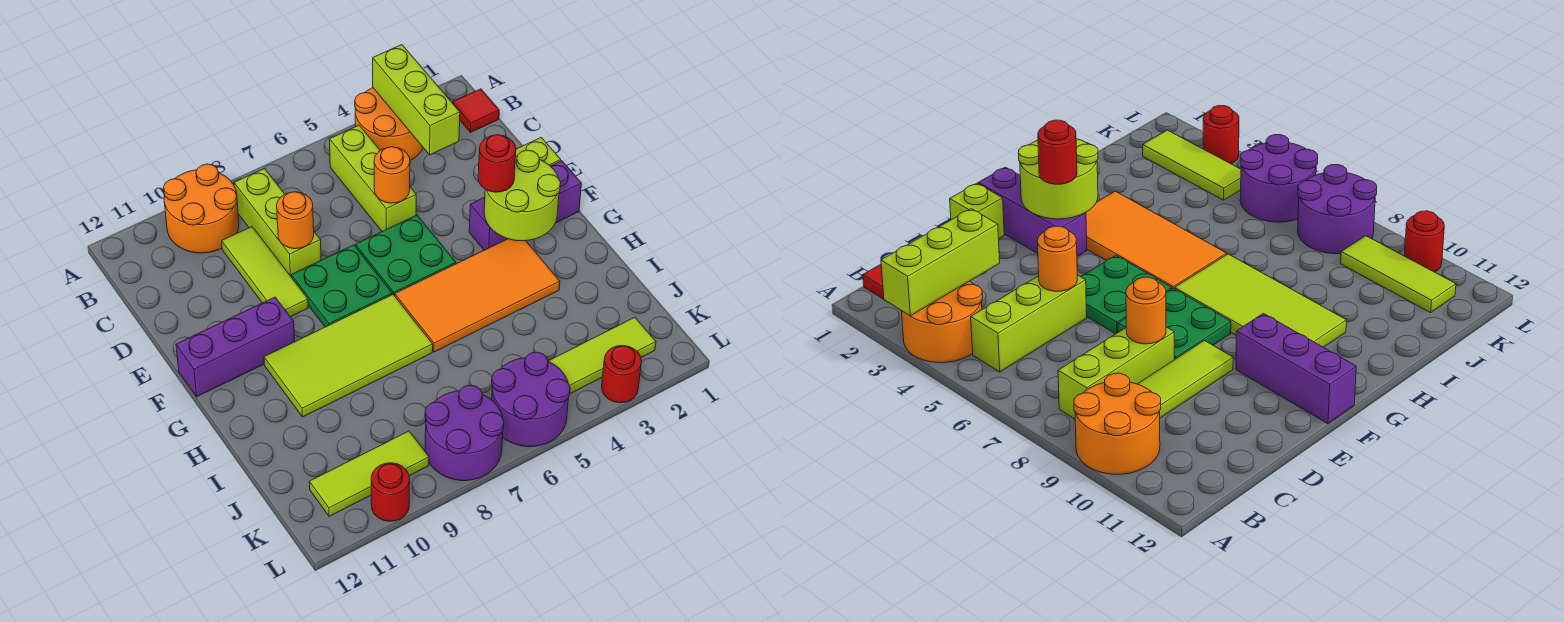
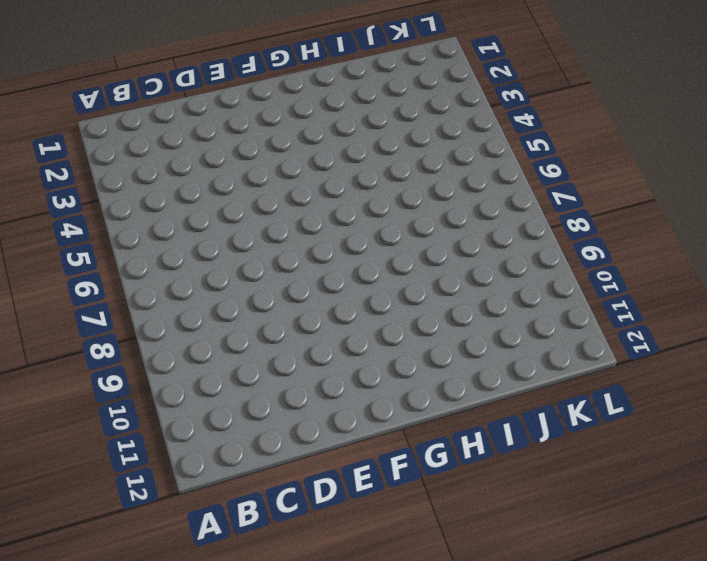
none -> orange 2x2 round brick [355,88,423,160]
none -> orange 2x2 round brick [164,164,239,253]
none -> red 1x1 tile [452,89,499,132]

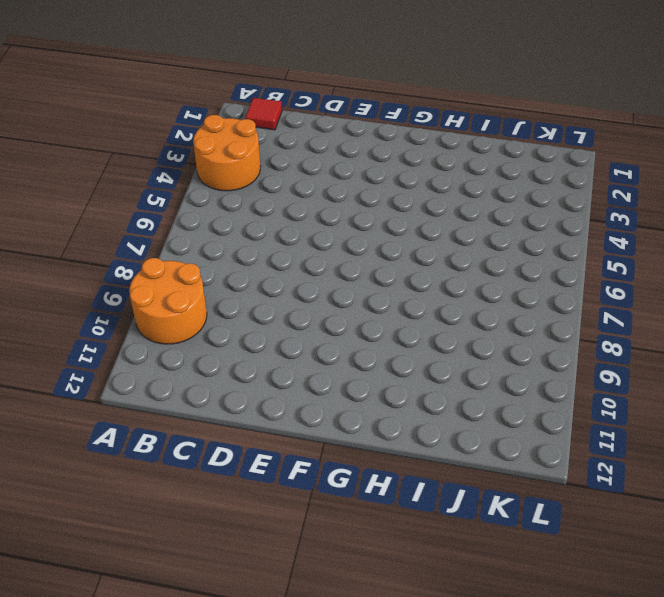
none -> lime 1x3 brick [330,125,416,231]
none -> lime 1x3 brick [234,169,321,276]
none -> lime 1x3 tile [222,227,308,317]

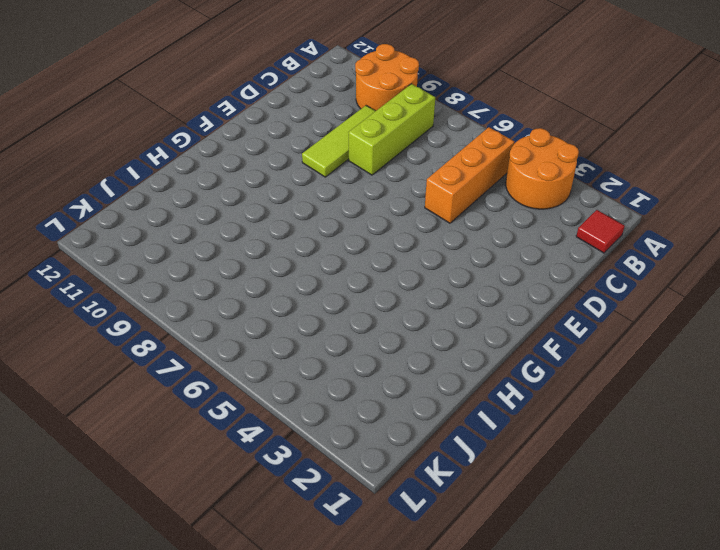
orange 1x3 brick [425,127,514,223] -> lime 1x3 brick [330,125,416,231]
none -> lime 1x1 brick [516,137,561,166]
none -> green 2x2 plate [356,215,456,296]
none -> green 2x2 plate [291,245,392,327]

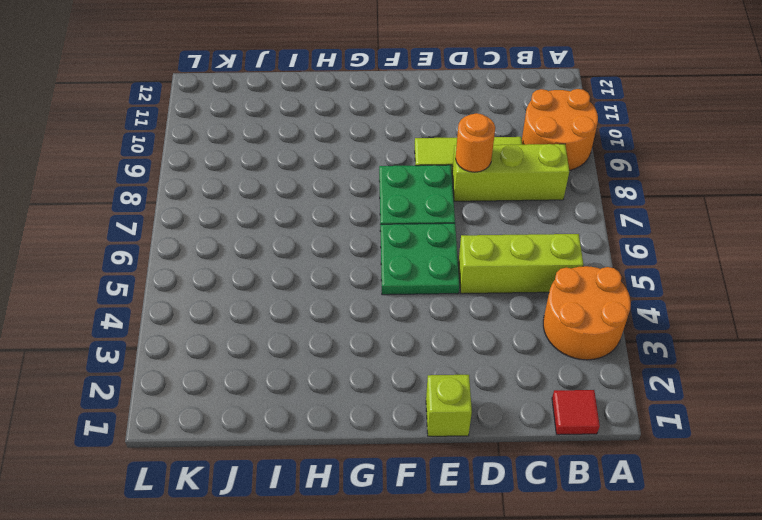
none -> purple 1x3 brick [469,161,581,250]
none -> purple 1x3 brick [176,297,295,397]
none -> orange 2x4 tile [395,239,560,352]

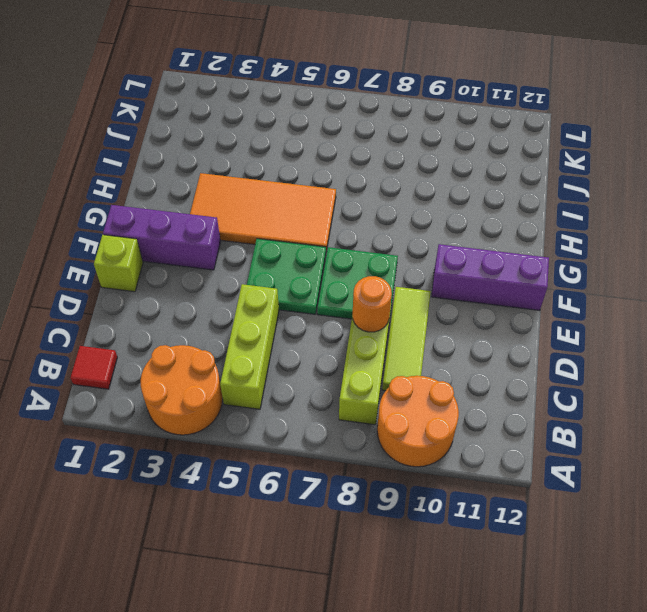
none -> lime 2x4 tile [264,294,433,417]
none -> lime 1x3 tile [548,317,656,394]
none -> purple 2x2 round brick [492,352,570,447]

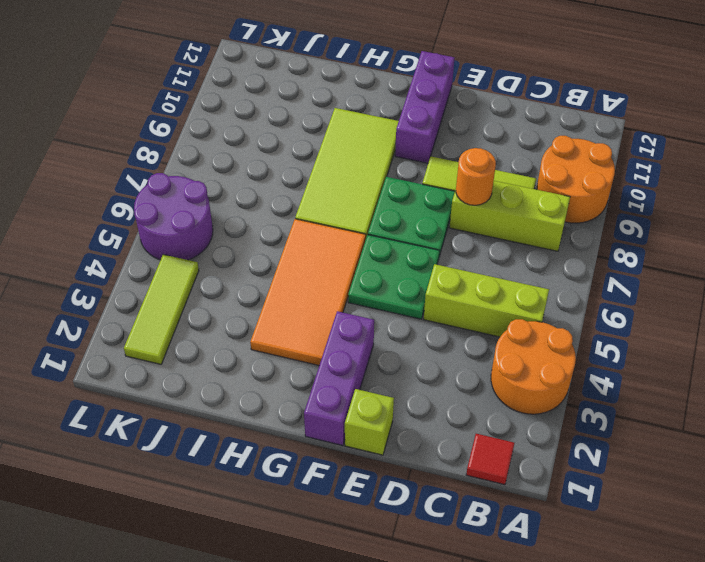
none -> purple 2x2 round brick [425,385,504,481]
none -> lime 1x3 tile [309,431,429,516]
none -> red 1x1 round brick [602,346,642,403]

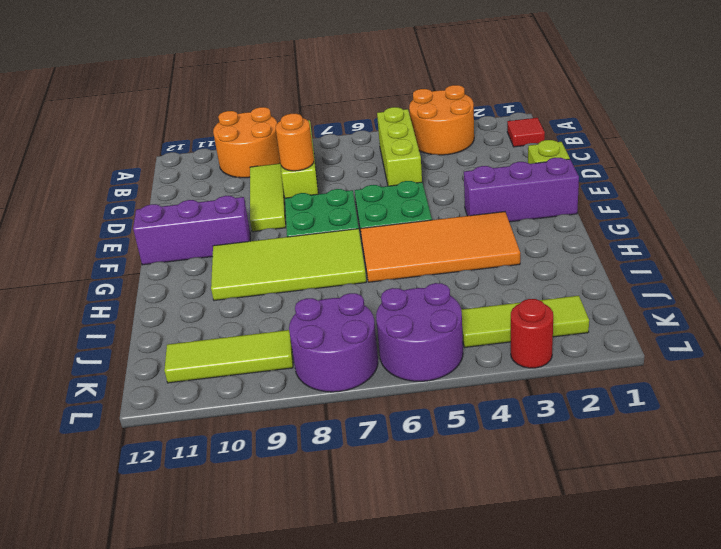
none -> red 1x1 round brick [371,463,410,521]
none -> lime 1x3 brick [373,45,460,155]
none -> orange 1x1 round brick [374,147,410,203]

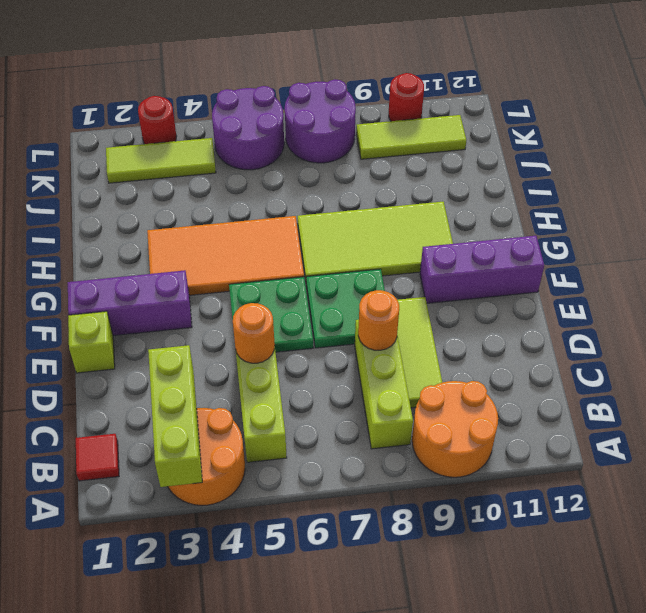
none -> lime 2x2 round brick [484,150,561,241]
none -> red 1x1 round brick [478,135,516,192]

